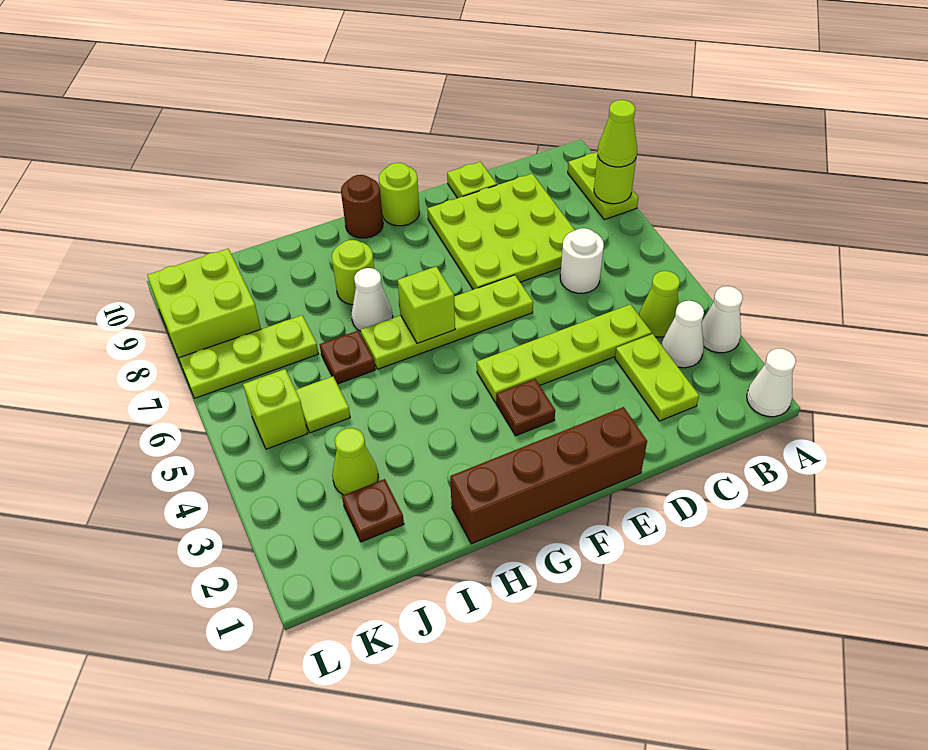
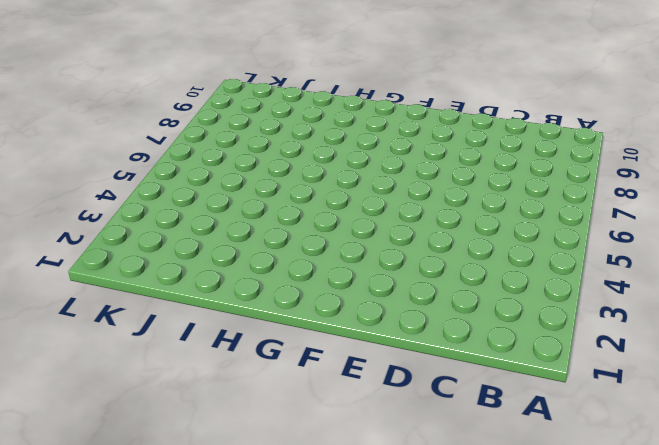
none -> white 1x1 cone [747,348,796,417]
none -> white 1x1 cone [702,286,743,353]
none -> lime 1x2 plate [568,152,639,220]

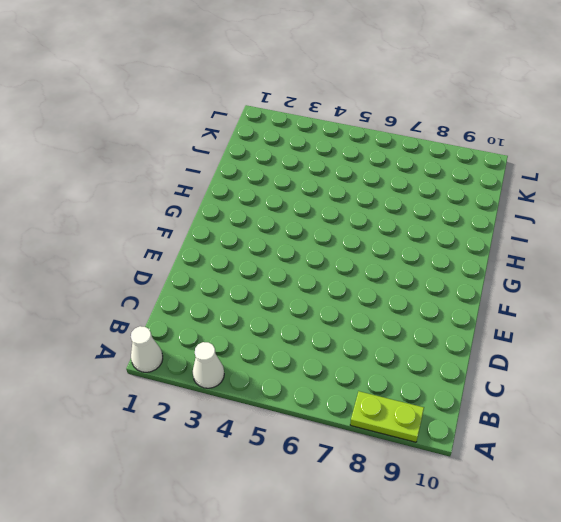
none -> white 1x1 cone [661,301,704,368]
none -> lime 1x1 cone [639,271,680,337]
none -> lime 1x2 plate [615,334,699,421]

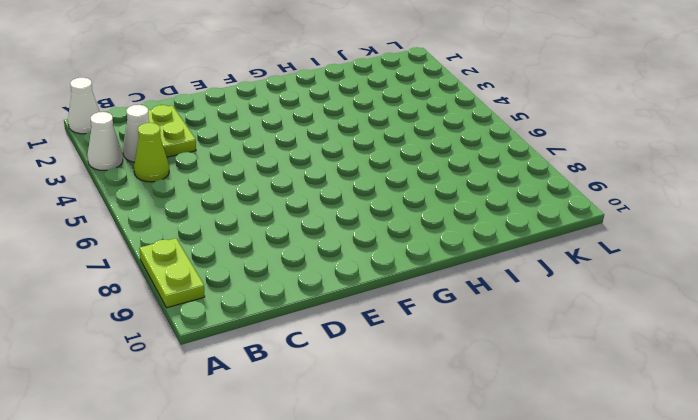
none -> lime 1x4 plate [477,304,652,402]
none -> white 1x1 round brick [560,228,604,293]
none -> lime 3x3 plate [427,174,575,290]

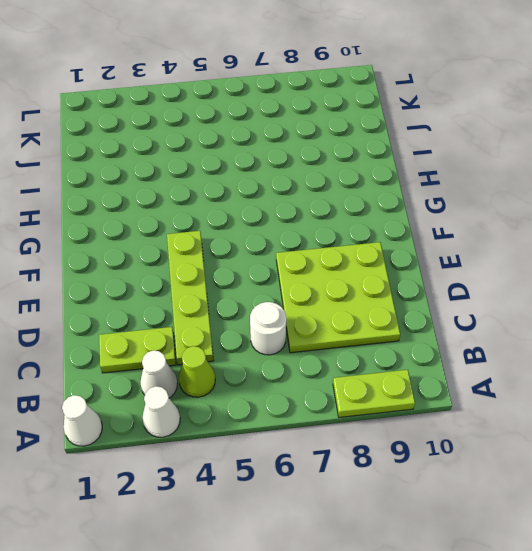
none -> lime 1x1 plate [447,162,497,198]
none -> brown 1x4 brick [450,407,647,544]
none -> lime 1x4 plate [361,275,533,369]

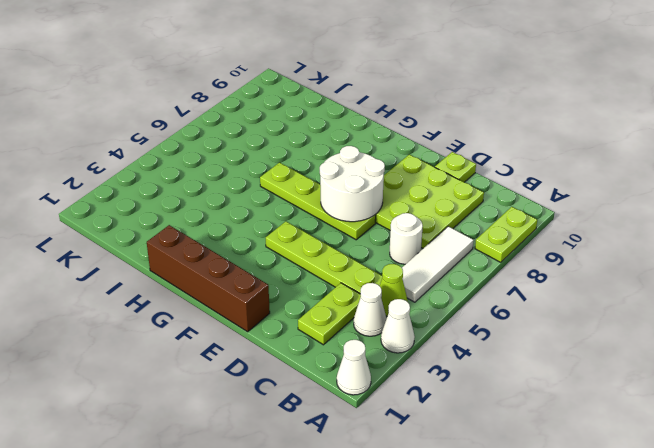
white 1x3 tile [402,226,474,302] -> none
white 2x2 round brick [320,146,385,222] -> none
none -> brown 1x1 plate [496,379,555,436]
none -> lime 1x1 round brick [379,163,419,226]
none -> brown 1x1 round brick [341,175,383,238]

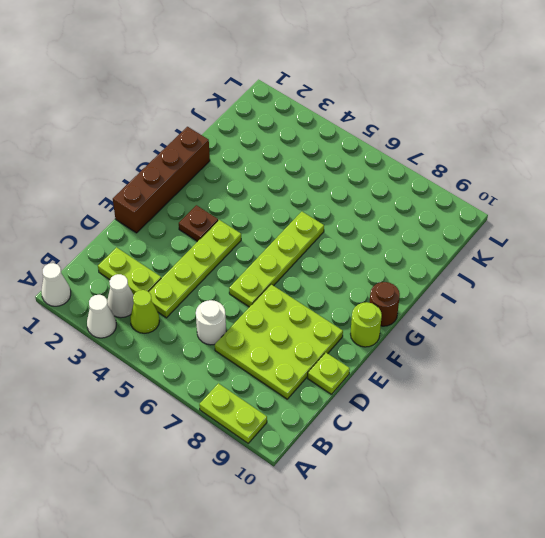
none -> white 1x1 cone [351,268,393,331]
none -> lime 1x1 round brick [332,240,374,305]
none -> brown 1x1 plate [319,330,375,384]

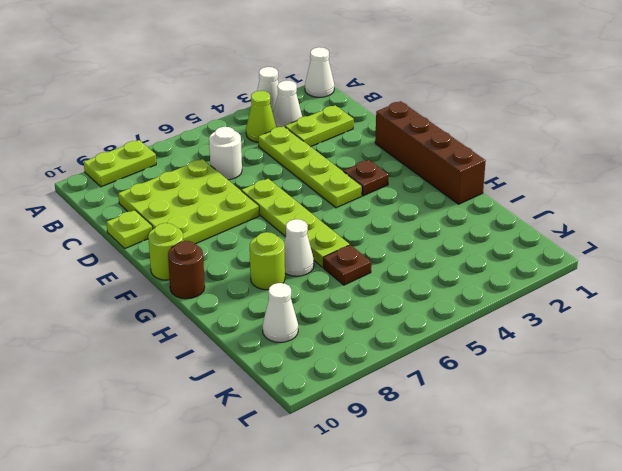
white 1x1 cone [262,283,298,342] -> none
none -> brown 1x1 plate [342,479,404,542]
none -> lime 1x1 cone [332,428,378,495]
none -> lime 1x1 tile [296,376,350,433]

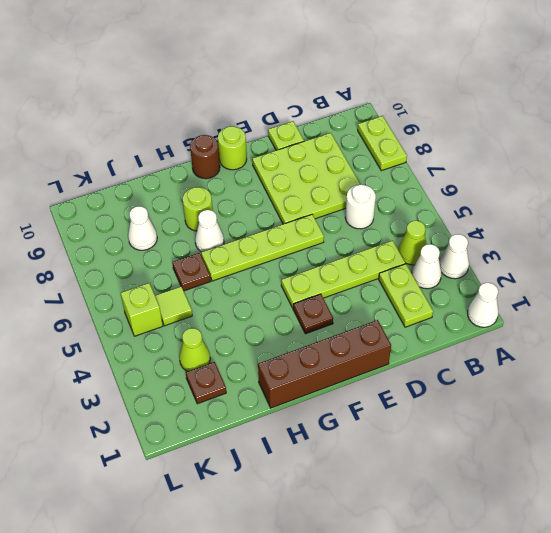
white 1x1 cone [128,206,157,250] -> none
none -> lime 1x3 plate [179,315,319,398]
none -> lime 2x2 brick [147,249,261,361]
none -> lime 1x1 round brick [594,154,636,204]

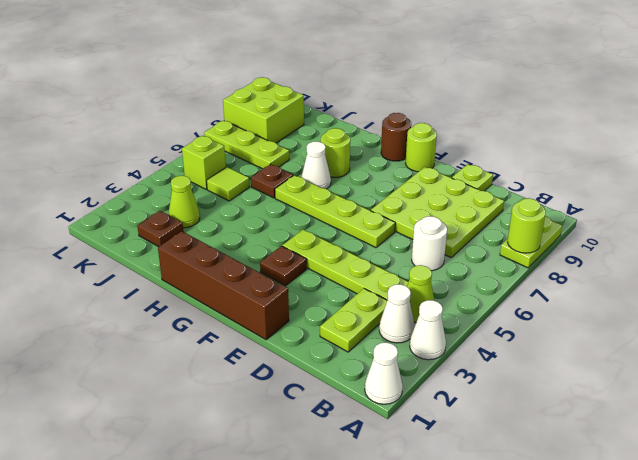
none -> lime 1x1 brick [398,266,455,343]
none -> lime 1x1 cone [597,100,637,167]

